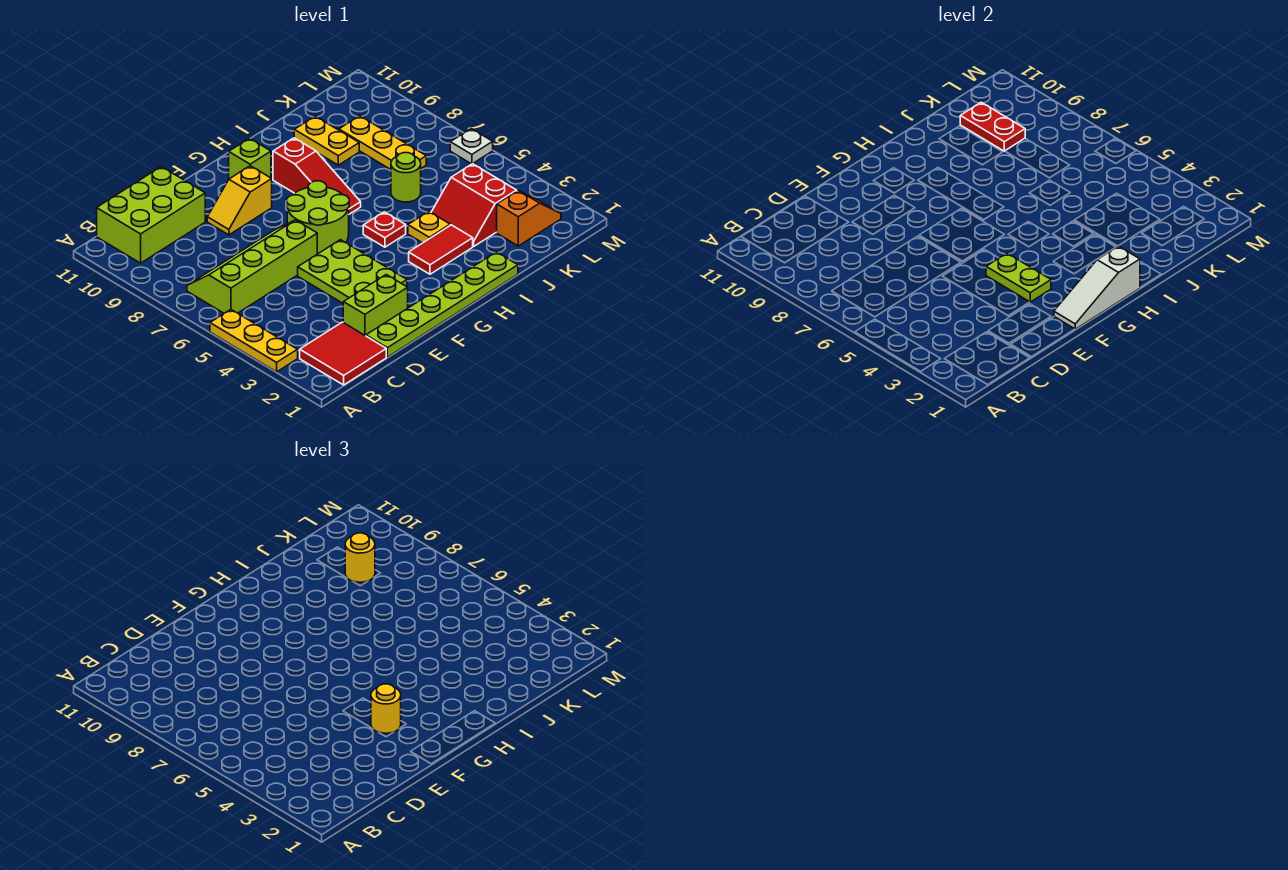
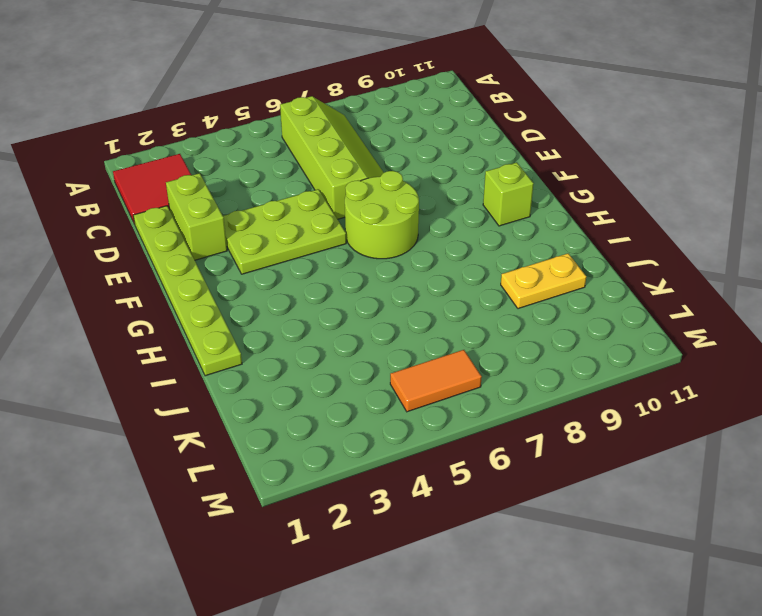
orange 1x2 tile [390,350,482,412] -> none
none -> yellow 1x3 plate [210,310,298,372]
none -> lime 2x3 brick [97,167,205,263]
none -> yellow 1x2 slope [207,166,272,235]

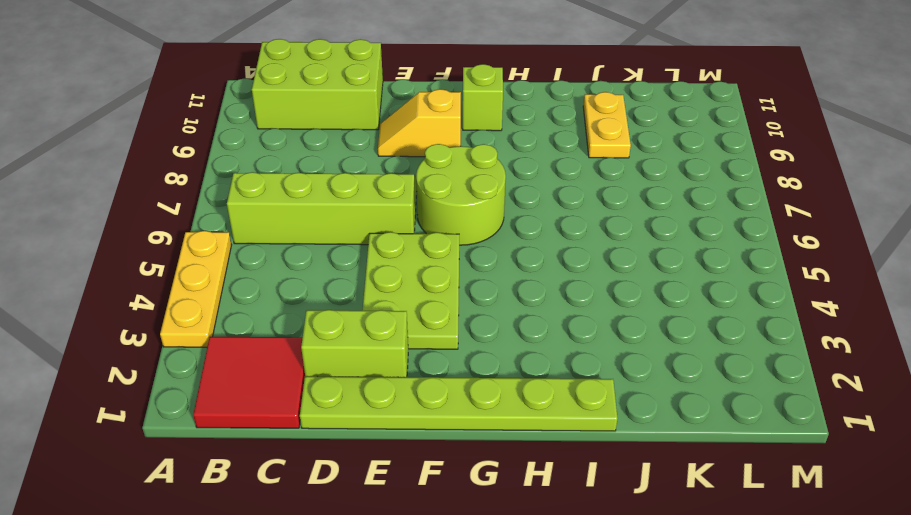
none -> red 1x2 tile [409,225,473,274]
none -> red 1x1 plate [363,212,406,247]
none -> red 1x3 slope [273,138,361,214]

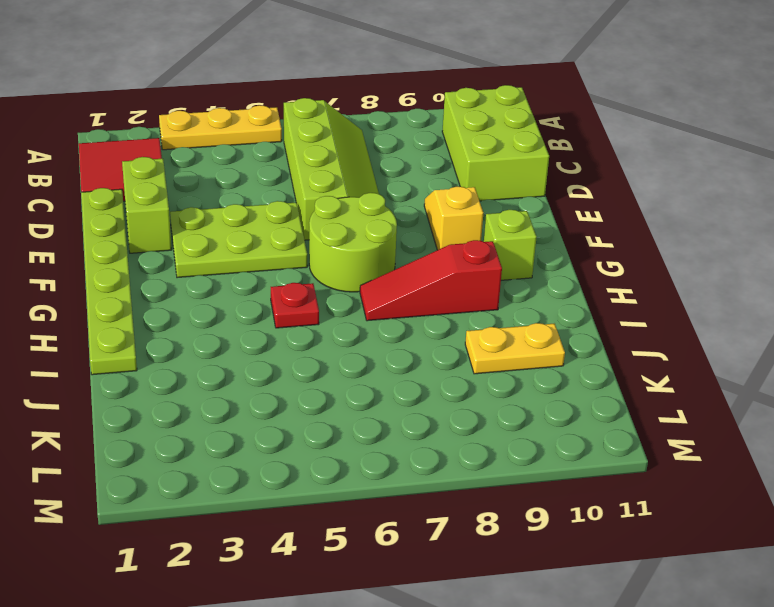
none -> red 1x2 tile [409,225,473,274]
none -> yellow 1x1 plate [408,211,450,243]
none -> red 2x2 slope [431,164,517,246]

